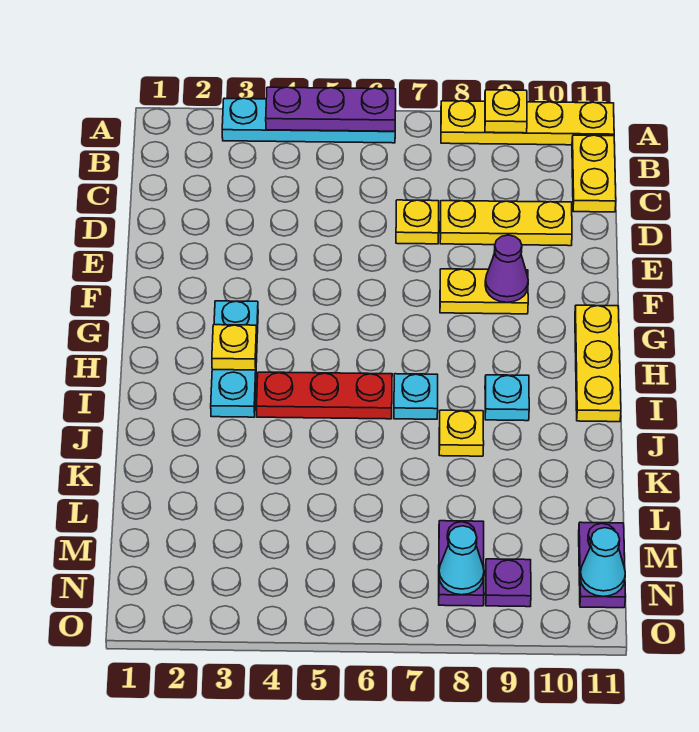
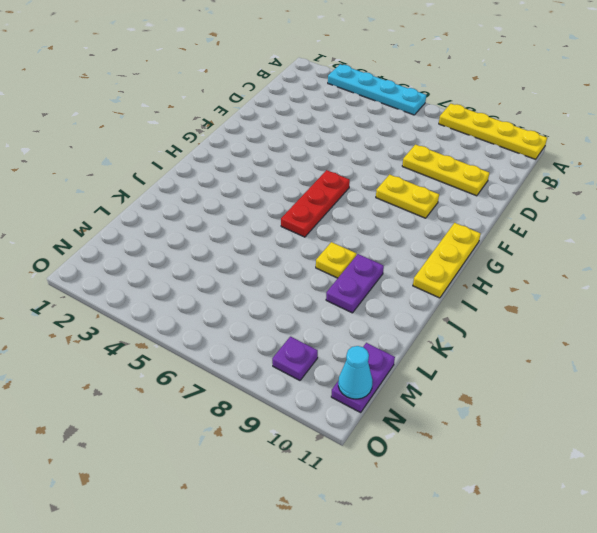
red 1x3 plate [281,170,350,237] -> red 1x3 plate turned to [257,372,392,419]
purple 1x2 plate [326,254,384,313] -> purple 1x2 plate moved to [439,521,484,606]
none -> yellow 1x2 plate [572,135,616,212]
none -> yellow 1x1 plate [396,200,439,244]
none -> cyan 1x3 plate [211,301,258,417]

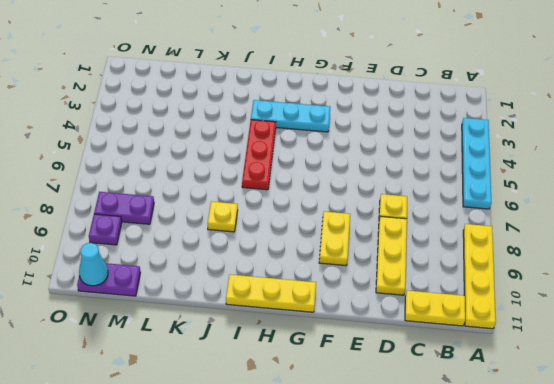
none -> cyan 1x1 plate [394,374,438,419]
none -> cyan 1x1 plate [485,375,529,421]
none -> purple 1x3 plate [266,87,396,131]

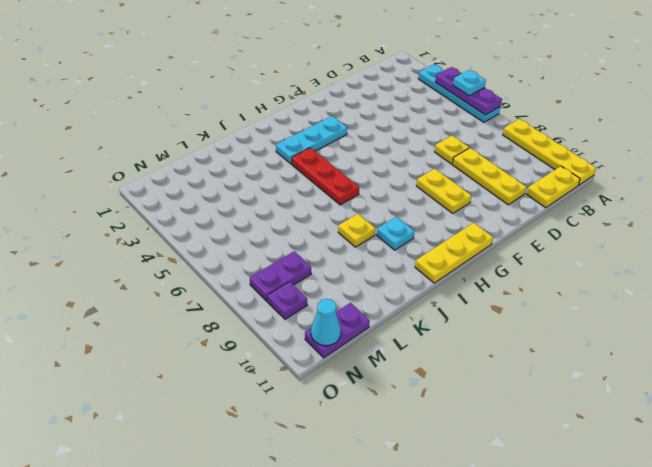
cyan 1x1 plate [453,70,486,96] -> cyan 1x1 plate moved to [394,374,438,419]
none -> yellow 1x1 plate [485,90,527,133]
none -> purple 1x1 cone [485,235,528,302]
none -> yellow 1x1 plate [212,325,257,370]

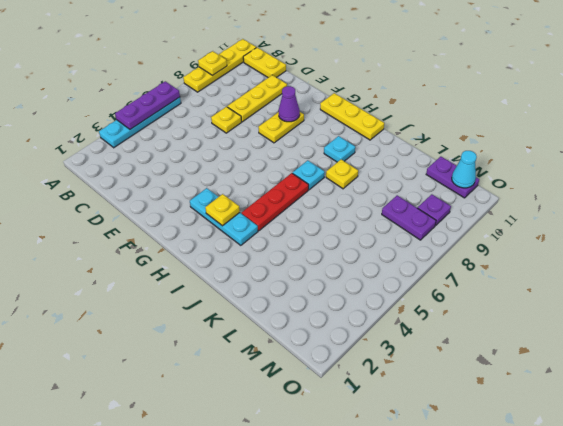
none -> cyan 1x1 cone [439,526,484,595]

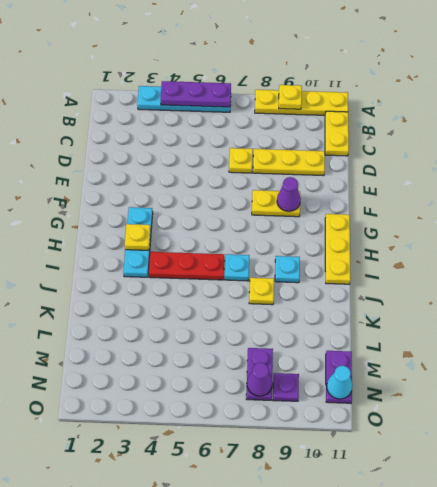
purple 1x1 cone [247,363,272,396] -> cyan 1x1 cone [439,526,484,595]

